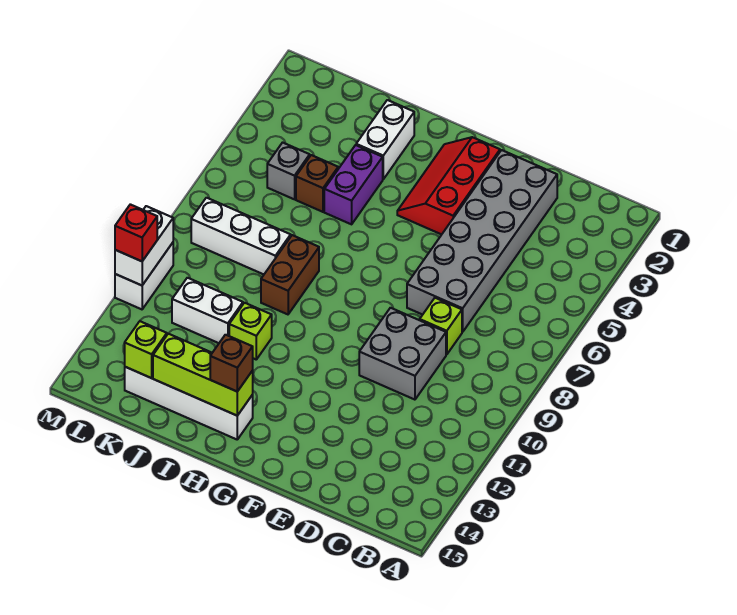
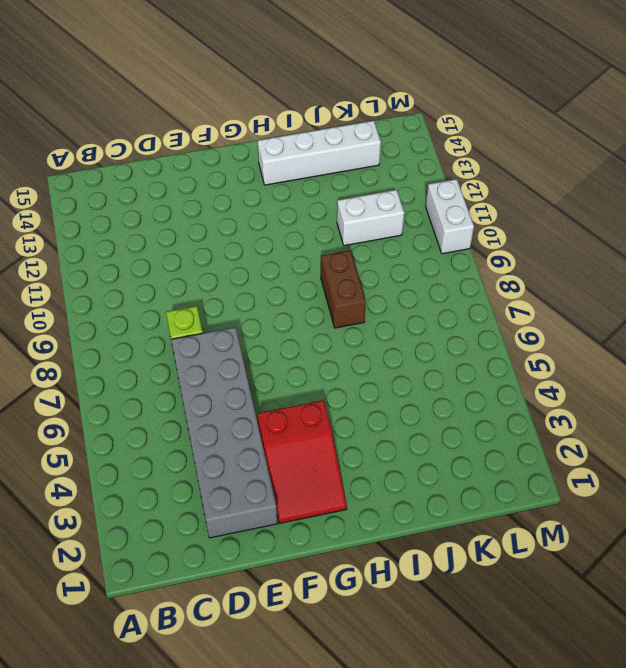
red 2x3 slope [257,400,347,523] -> red 2x3 slope turned to [397,137,500,235]
none -> grey 2x2 brick [359,308,446,400]
none -> white 1x2 brick [356,100,414,179]
none -> purple 1x2 brick [324,145,383,224]

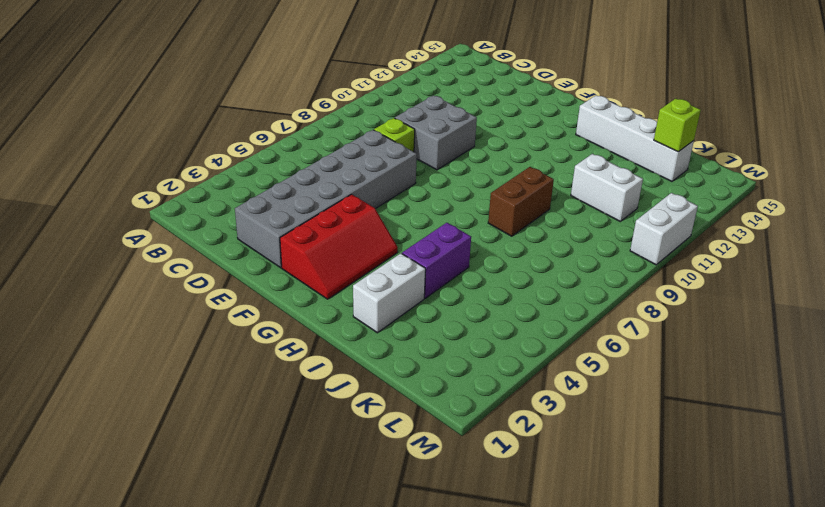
none -> lime 1x1 brick [229,303,272,359]
none -> brown 1x1 brick [296,155,338,212]
none -> white 1x3 brick [191,198,291,274]

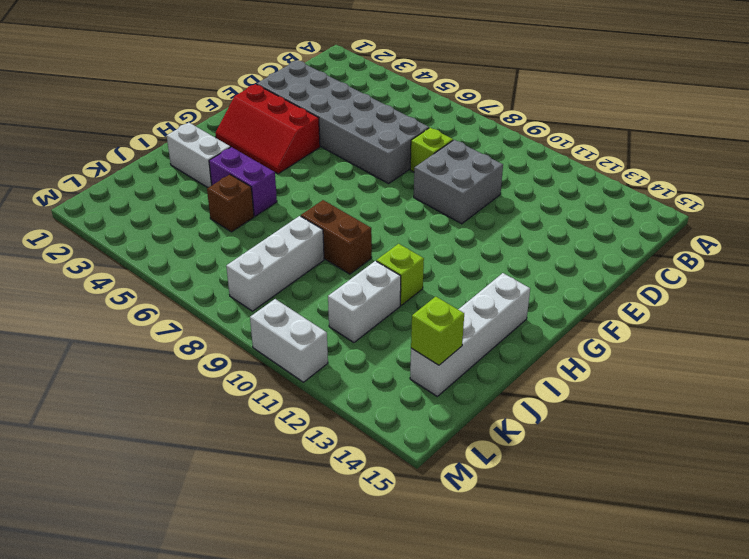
none -> grey 1x1 brick [267,143,310,199]
none -> lime 1x3 brick [153,334,253,416]
none -> white 1x2 brick [115,206,173,285]

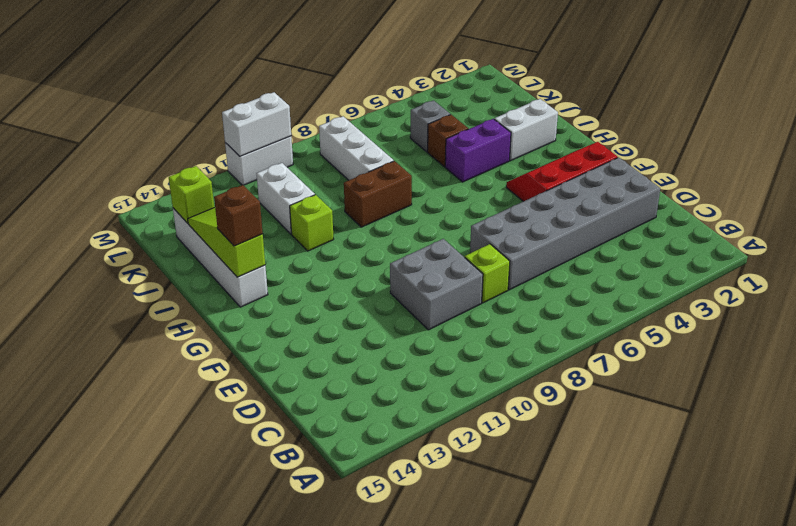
lime 1x3 slope [188,207,265,277] -> lime 1x3 brick [153,334,253,416]
none -> red 1x1 brick [115,204,157,261]

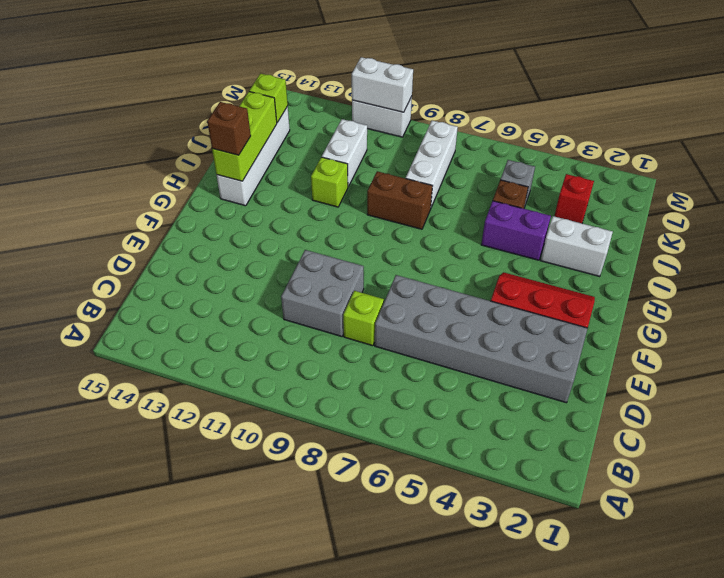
red 1x1 brick [555,174,594,223] -> red 1x1 brick moved to [115,204,157,261]

